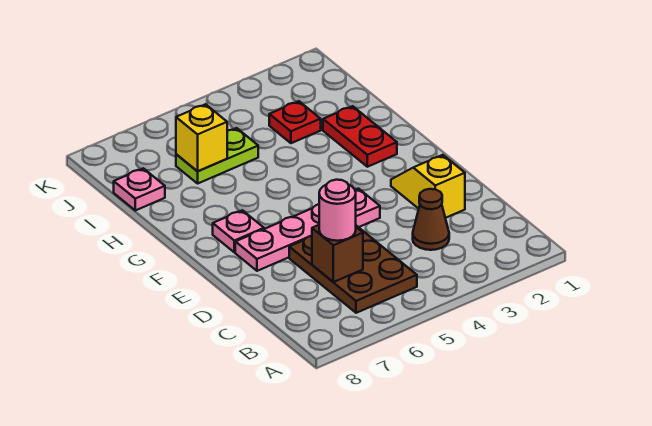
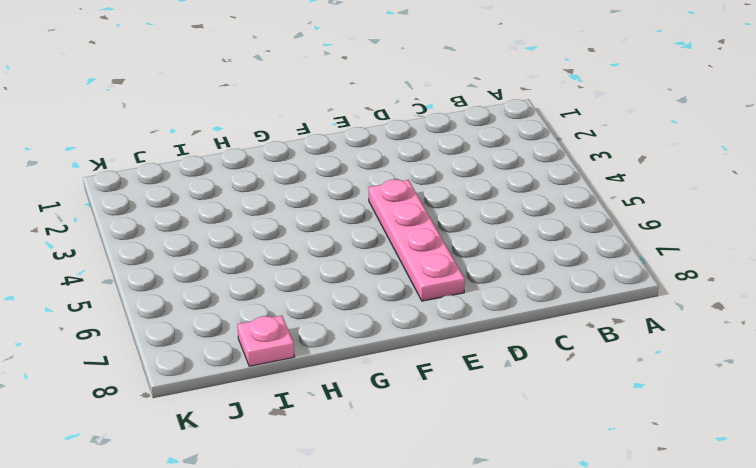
none -> brown 2x3 plate [289,226,417,313]
none -> brown 1x1 cone [413,189,449,250]
none -> yellow 1x2 slope [391,155,465,218]

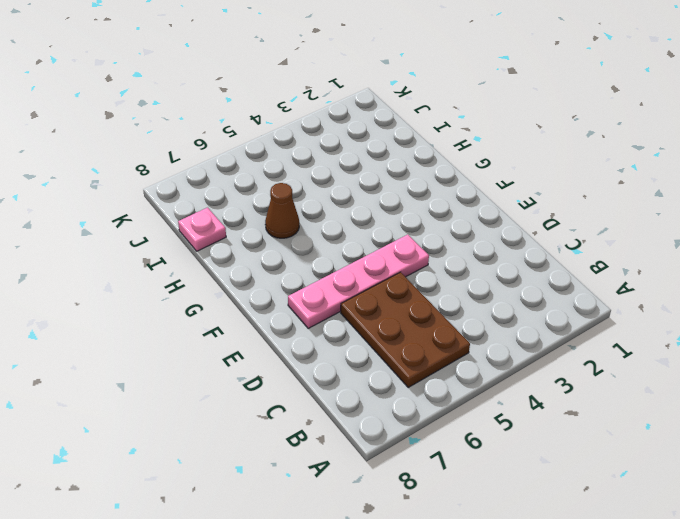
brown 1x1 cone [265,183,299,238] -> brown 1x1 cone moved to [413,189,449,250]
none -> yellow 1x2 slope [391,155,465,218]
none -> pink 1x1 plate [213,210,264,252]
none -> red 1x2 plate [323,106,397,167]

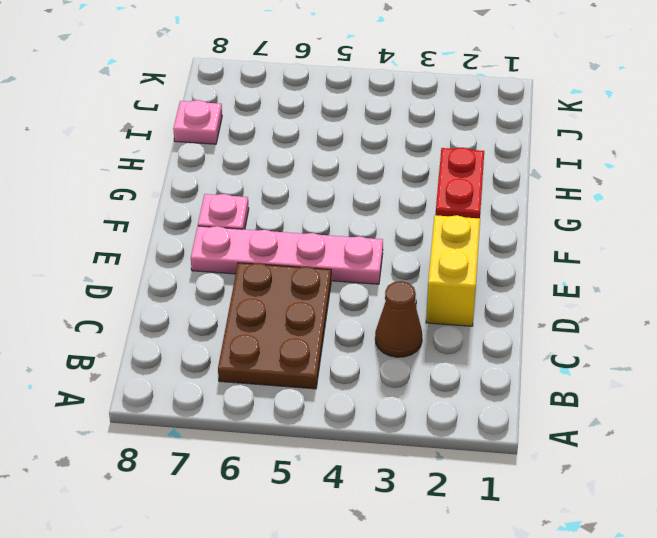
yellow 1x2 brick [426,215,480,326] -> yellow 1x2 slope [391,155,465,218]
none -> red 1x1 plate [269,101,321,143]
none -> lime 1x2 plate [176,128,258,183]
none -> brown 1x1 brick [312,225,363,282]

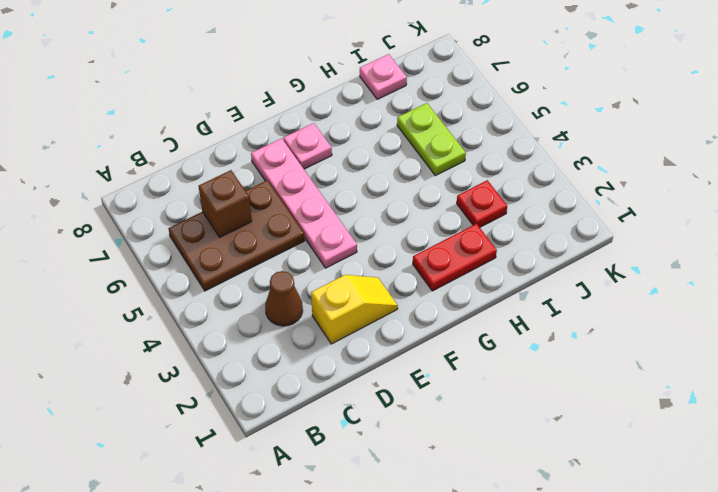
none -> yellow 1x1 brick [176,104,227,171]
none -> pink 1x1 round brick [319,180,356,241]

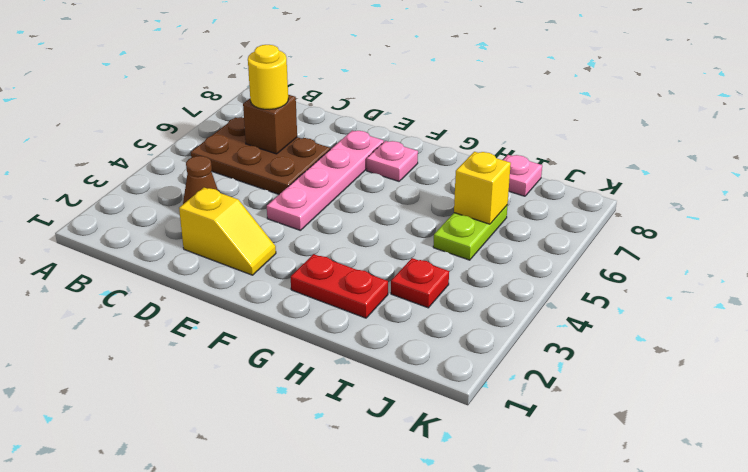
yellow 1x1 round brick [248,45,288,110] -> pink 1x1 round brick [319,180,356,241]

